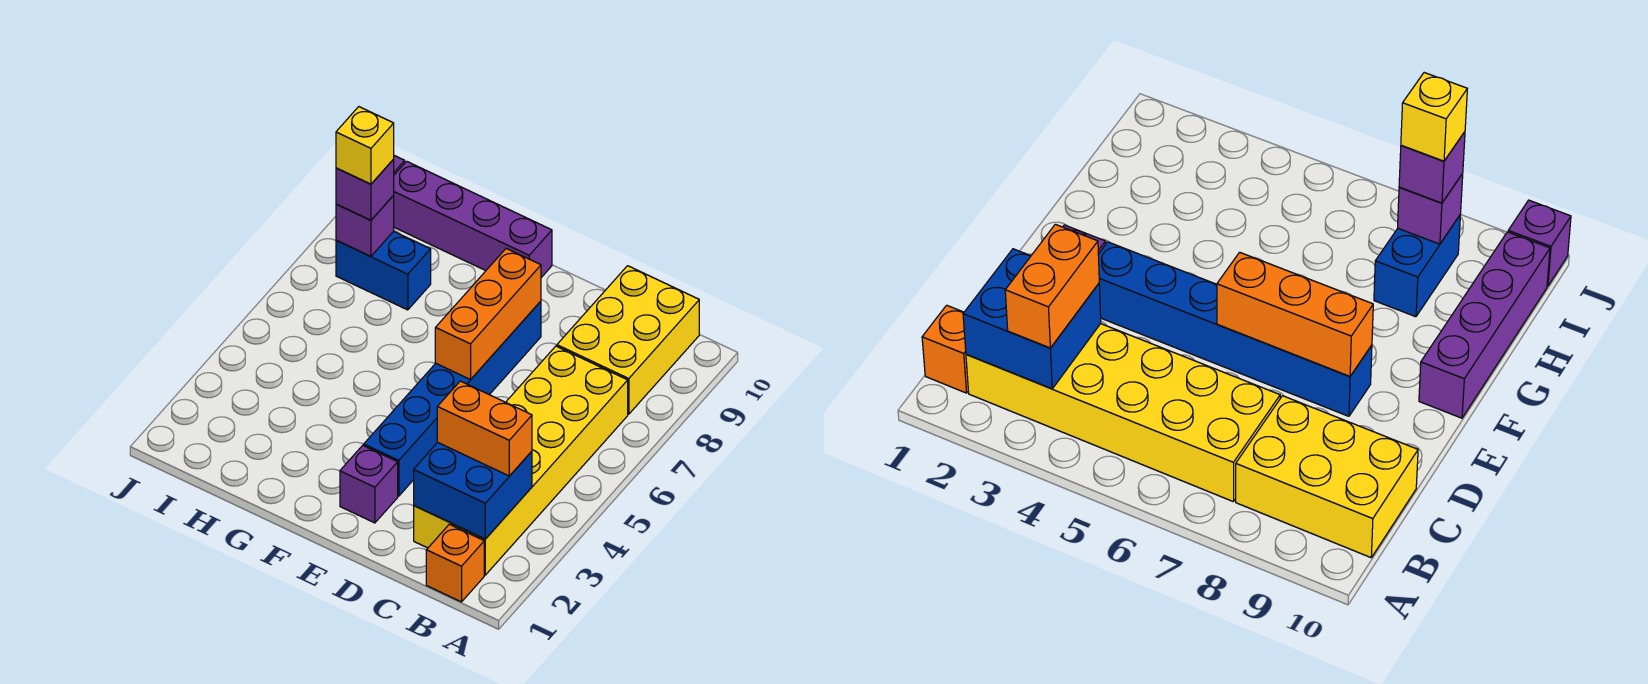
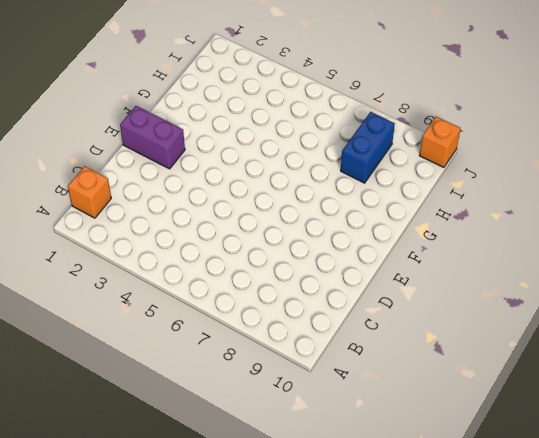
purple 1x2 brick [120,106,185,169] -> purple 1x1 brick [340,445,398,523]
orange 1x1 brick [420,117,460,167] -> purple 1x1 brick [1508,200,1571,286]
none -> yellow 2x6 brick [414,346,628,575]
none -> yellow 2x3 brick [557,266,699,414]
none -> blue 1x6 brick [364,301,541,496]

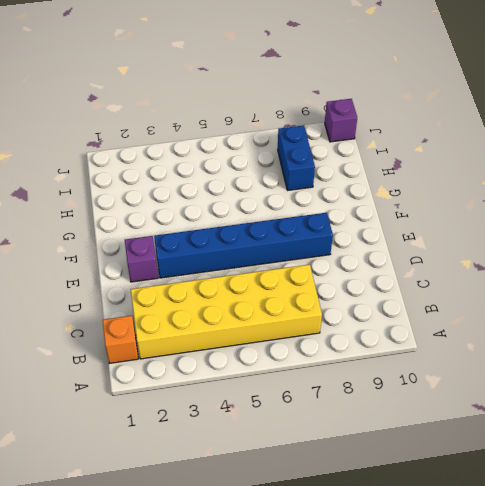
none -> yellow 2x3 brick [557,266,699,414]
none -> purple 1x4 brick [393,161,552,278]
none -> blue 2x2 brick [414,443,532,539]

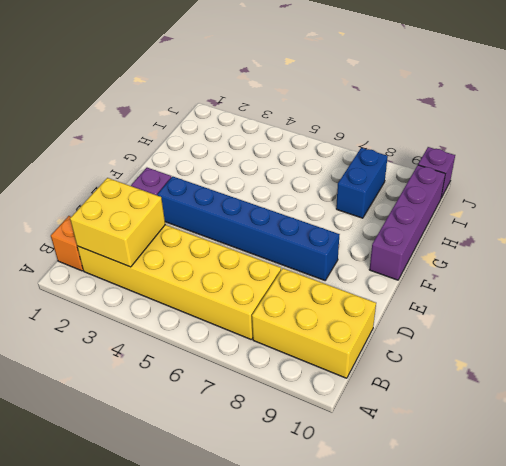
yellow 2x2 brick [70,178,165,267] -> blue 2x2 brick [414,443,532,539]
none -> orange 1x3 brick [435,248,541,380]
none -> purple 1x1 brick [336,196,394,256]
none -> orange 1x2 brick [437,381,532,476]

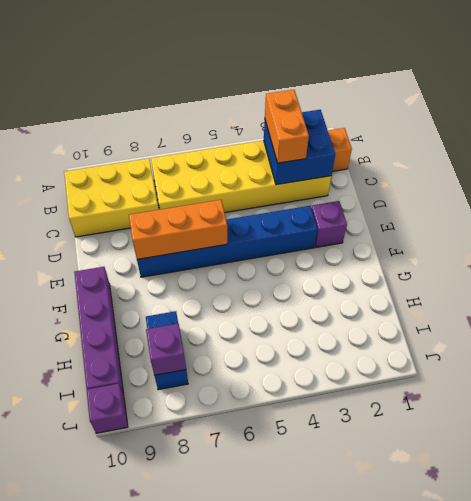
none -> purple 1x1 brick [336,159,394,220]
none -> yellow 1x1 brick [336,107,394,184]

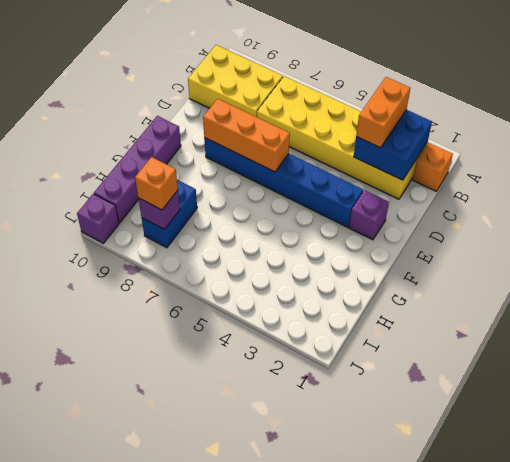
orange 1x1 brick [135,157,178,210] -> purple 1x1 brick [336,159,394,220]
none -> yellow 1x1 brick [336,107,394,184]

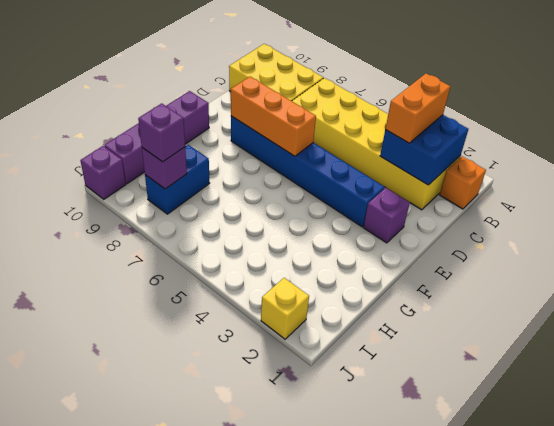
yellow 1x1 brick [261,278,309,339] -> yellow 1x1 brick moved to [336,107,394,184]

